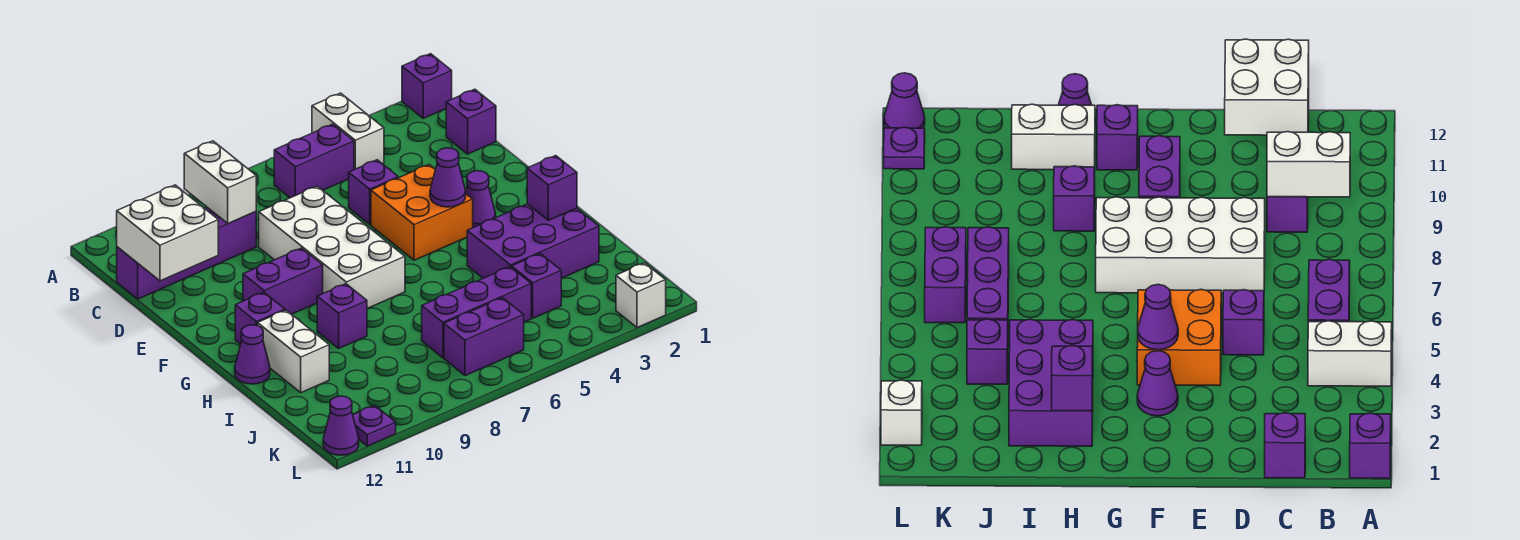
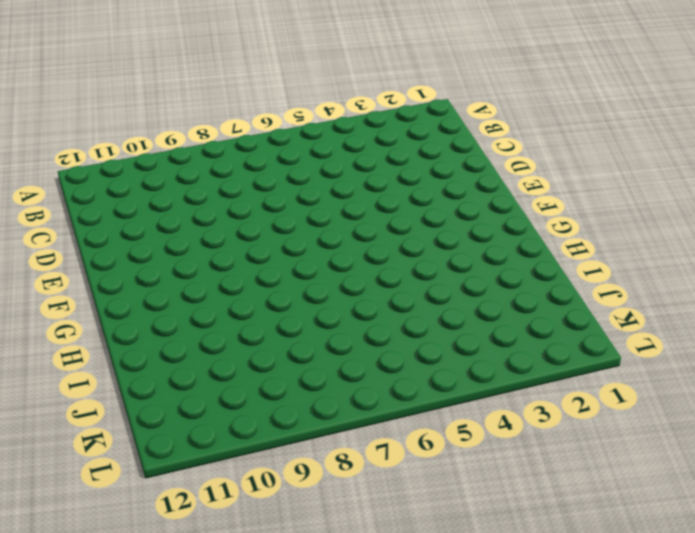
none -> purple 1x1 brick [402,54,452,118]
none -> white 1x2 brick [312,93,384,170]
none -> purple 1x2 brick [274,124,354,198]

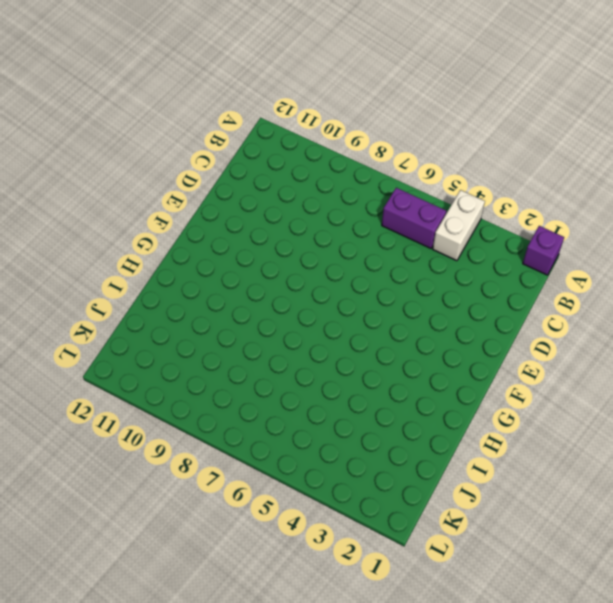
none -> purple 1x1 brick [446,89,496,154]
none -> purple 1x4 brick [117,207,256,299]
none -> purple 1x1 brick [349,160,398,224]

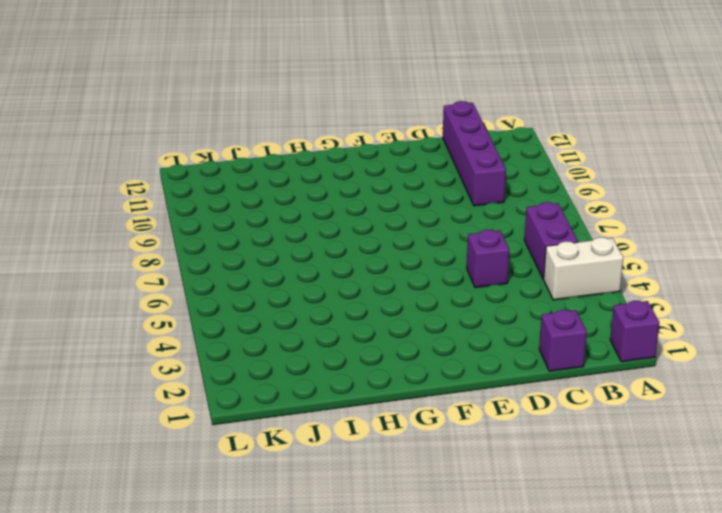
none -> white 2x4 brick [259,186,405,308]
none -> orange 2x2 brick [371,164,473,260]
none -> purple 1x1 cone [466,171,496,228]

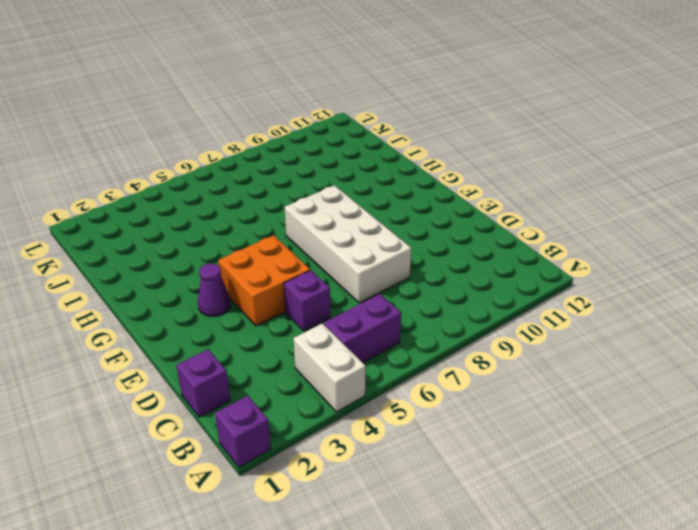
none -> purple 1x4 brick [117,207,256,299]
none -> purple 1x2 brick [243,248,323,314]
none -> purple 1x1 brick [235,292,285,344]

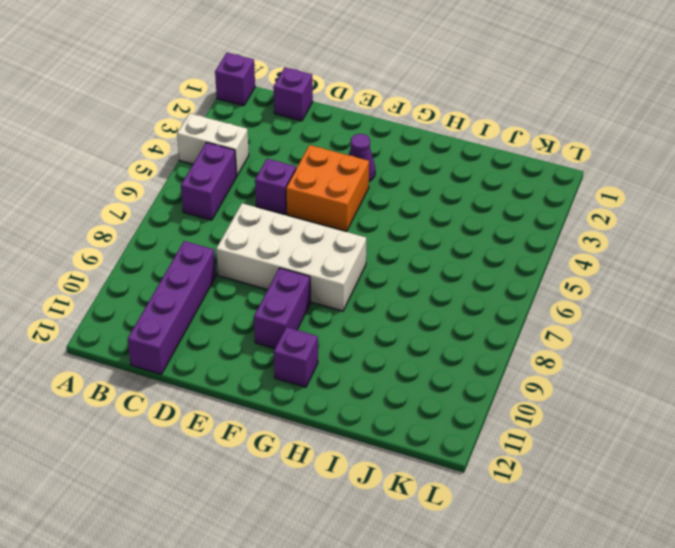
none -> purple 2x3 brick [467,204,599,278]
none -> purple 1x1 brick [317,284,367,348]
none -> white 1x2 brick [258,310,329,393]

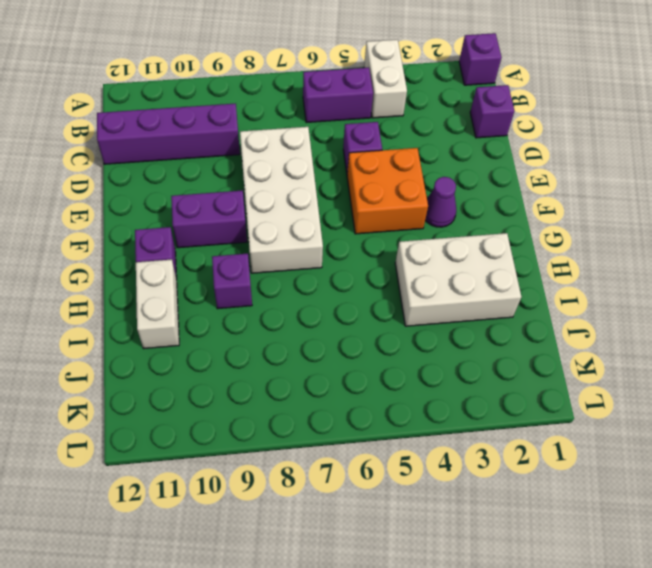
white 2x3 brick [395,233,521,326] -> purple 2x3 brick [467,204,599,278]
none -> purple 1x1 cone [235,325,270,384]
none -> purple 1x1 brick [512,254,561,318]
none -> purple 1x3 brick [422,267,531,358]

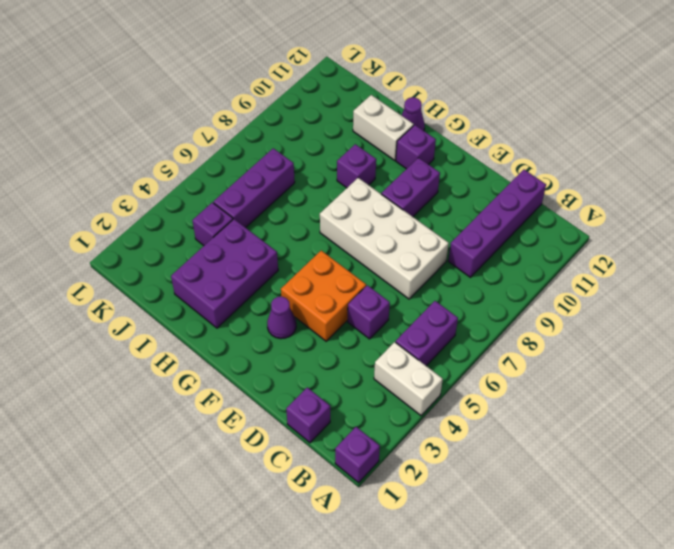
none -> purple 1x2 brick [444,298,524,376]
none -> white 1x1 brick [616,263,666,328]
none -> purple 1x1 plate [353,405,396,446]

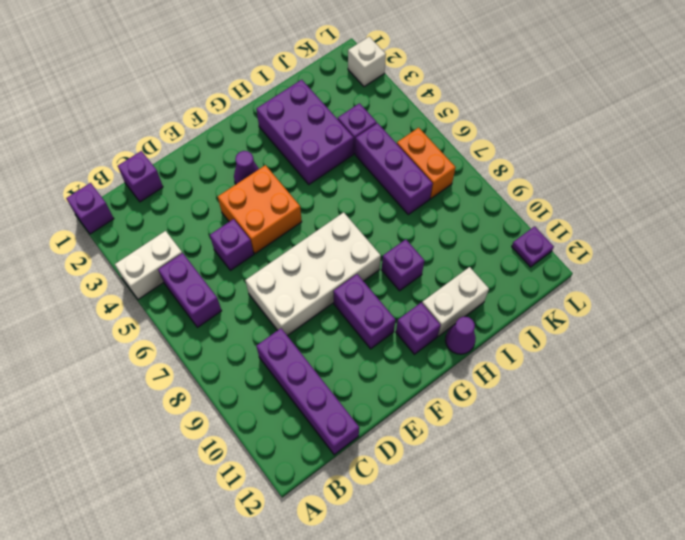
orange 1x2 brick [397,128,456,199] -> purple 1x2 brick [444,298,524,376]
none -> purple 1x1 cone [323,396,359,455]
none -> white 1x2 brick [184,141,256,224]
none -> white 2x2 brick [117,185,218,281]

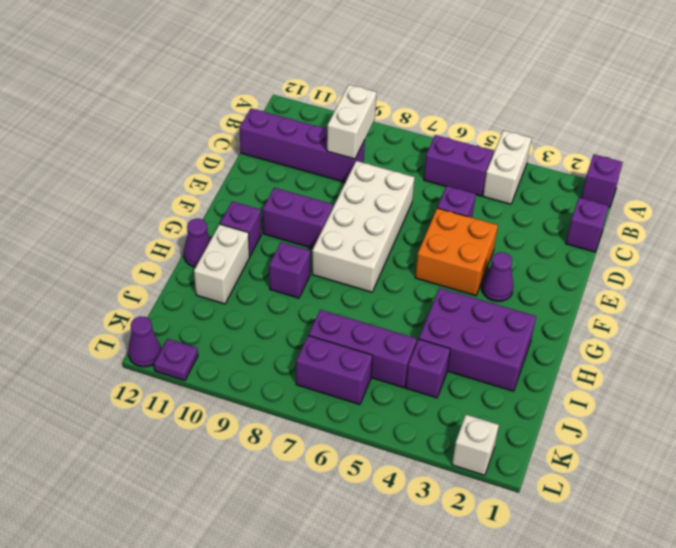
none -> white 2x2 brick [117,185,218,281]
none -> purple 1x1 cone [430,148,466,207]
none -> purple 1x1 brick [527,156,577,220]

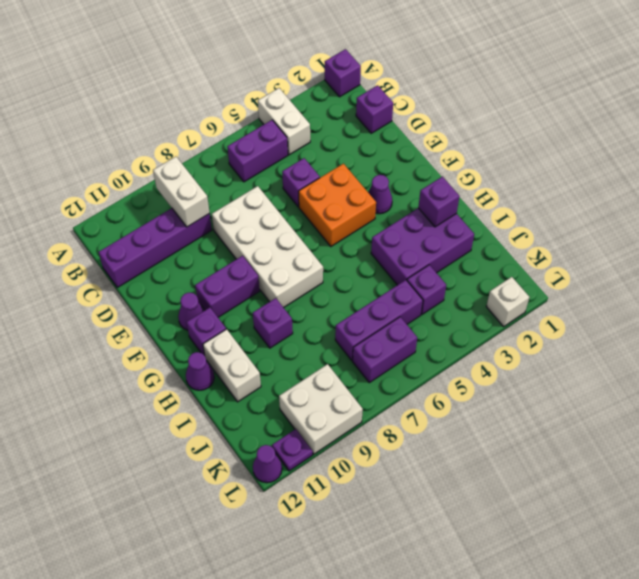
purple 1x1 cone [178,293,205,330] -> purple 1x1 cone moved to [430,148,466,207]
white 2x2 brick [279,364,363,454] -> white 2x2 brick moved to [117,185,218,281]

